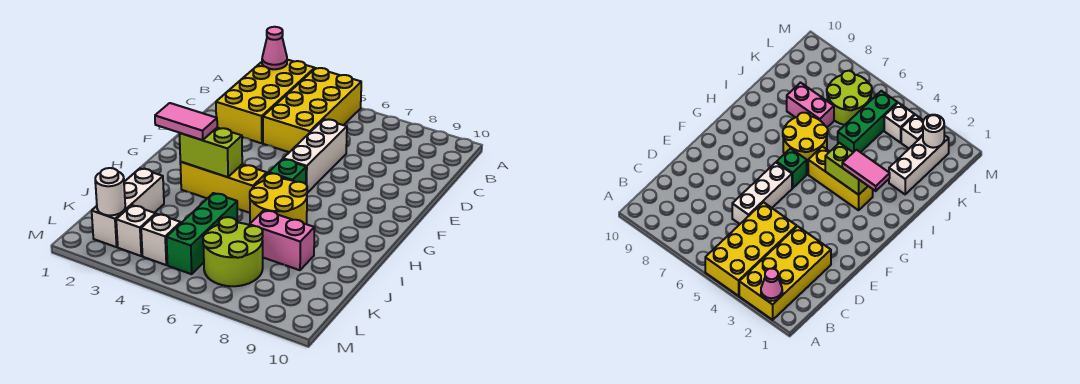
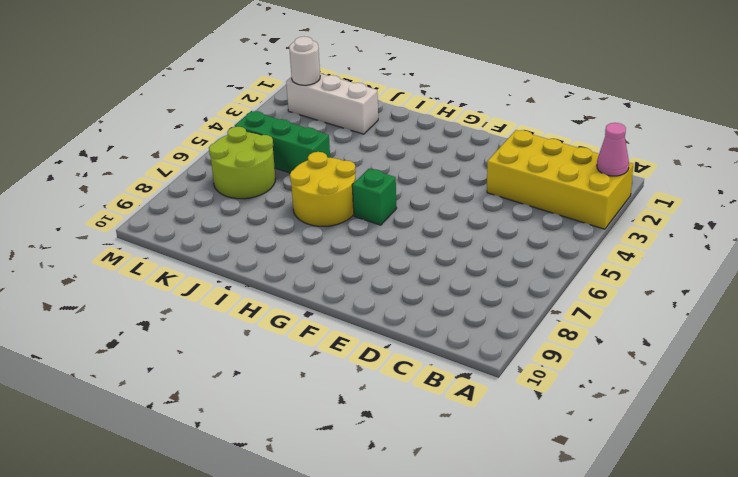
none -> yellow 2x4 brick [263,68,361,152]
none -> white 1x3 brick [283,119,347,193]
none -> yellow 1x3 brick [180,162,267,213]

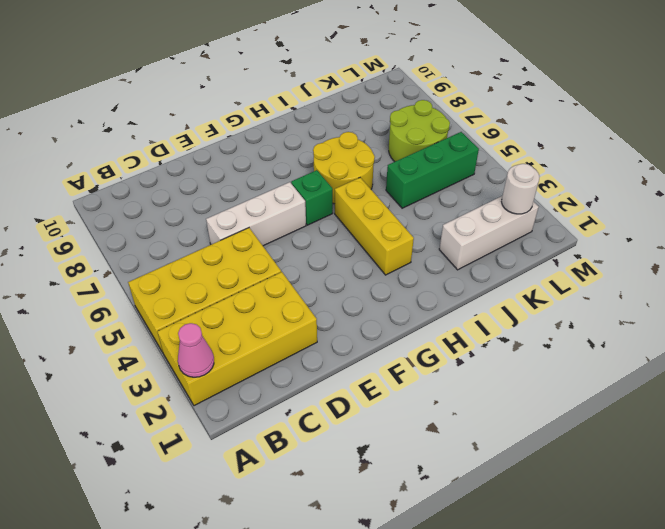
none -> pink 1x2 brick [249,210,314,270]
none -> white 1x1 brick [116,205,156,256]
none -> white 1x1 brick [141,214,181,265]

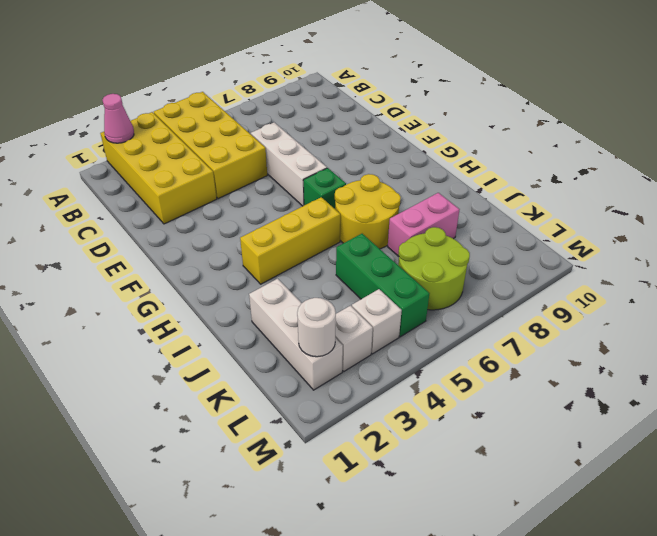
none -> lime 1x2 brick [179,128,242,177]
none -> pink 1x2 tile [155,103,217,140]

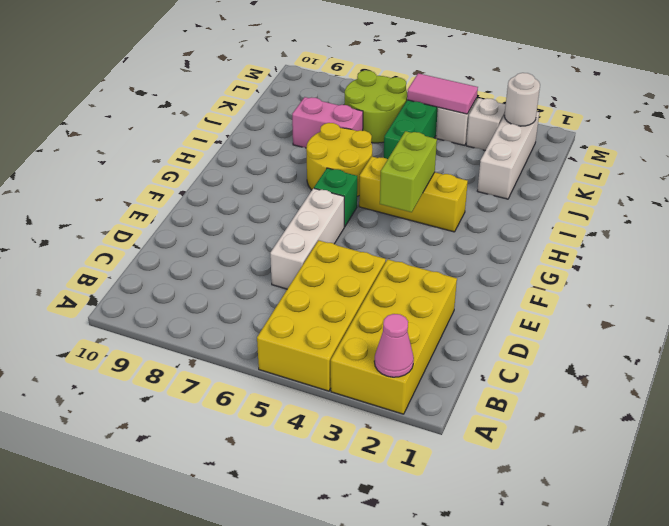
lime 1x2 brick [380,131,437,212] -> lime 1x2 brick turned to [179,128,242,177]
pink 1x2 tile [407,73,478,114] -> pink 1x2 tile moved to [155,103,217,140]

